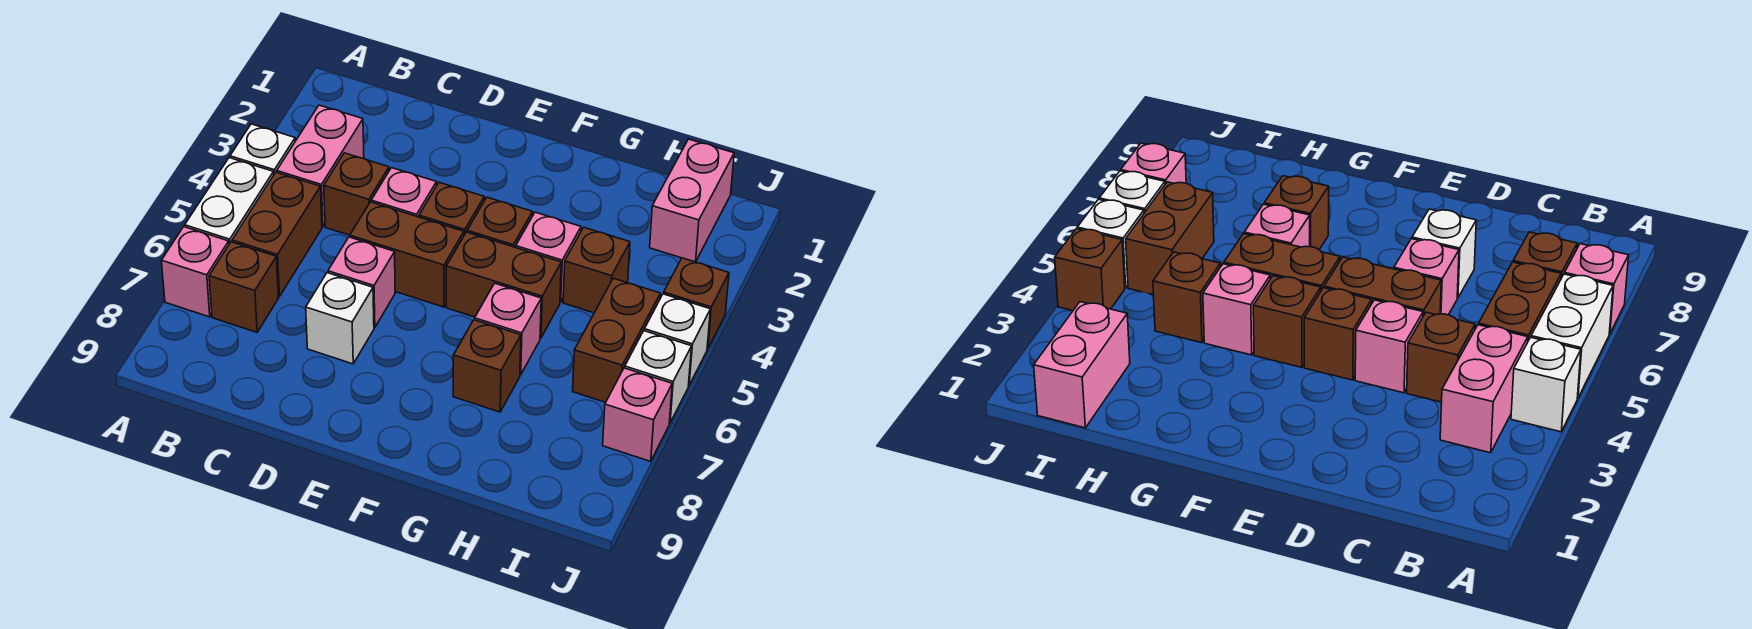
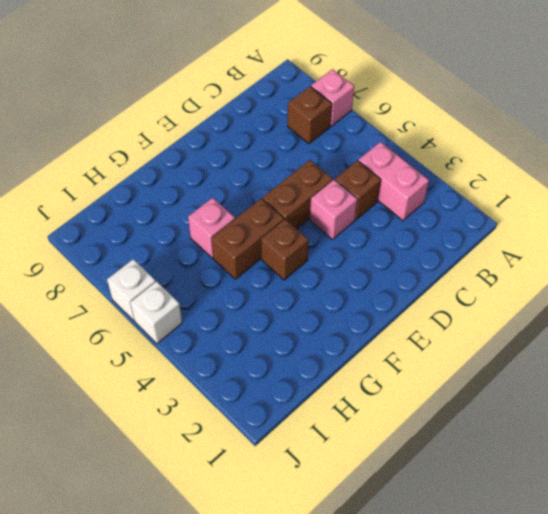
none -> white 1x1 brick [230,124,295,174]
none -> white 1x2 brick [185,158,274,244]
none -> brown 1x2 brick [232,172,322,297]

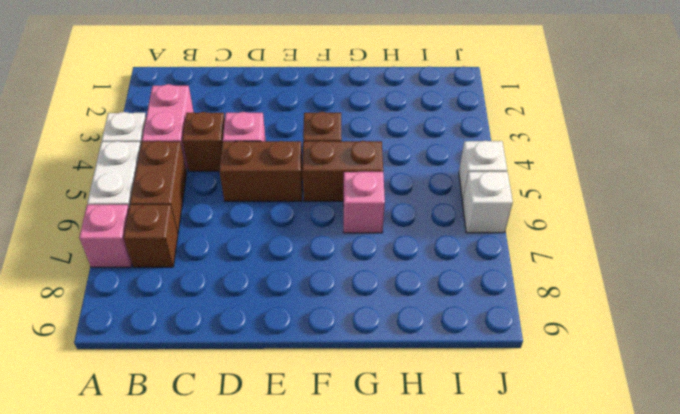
none -> pink 1x1 brick [328,237,395,328]
none -> white 1x1 brick [306,273,374,364]
none -> brown 1x1 brick [419,182,484,235]

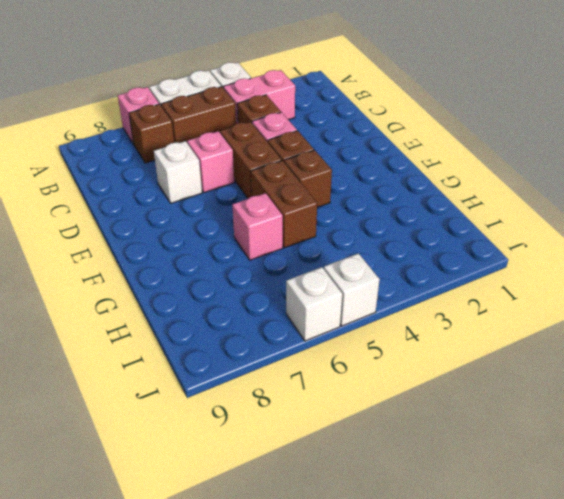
none -> pink 1x1 brick [516,212,581,302]
none -> brown 1x1 brick [453,320,521,412]
none -> brown 1x1 brick [563,227,630,313]

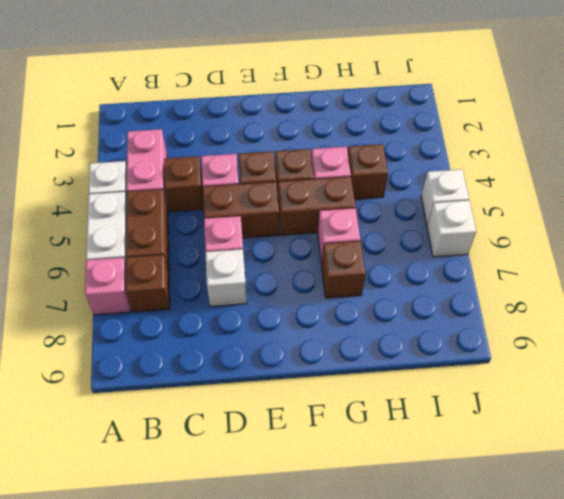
none -> pink 1x2 brick [650,139,734,262]
none -> brown 1x2 brick [573,278,660,402]
none -> brown 1x1 brick [664,258,729,349]

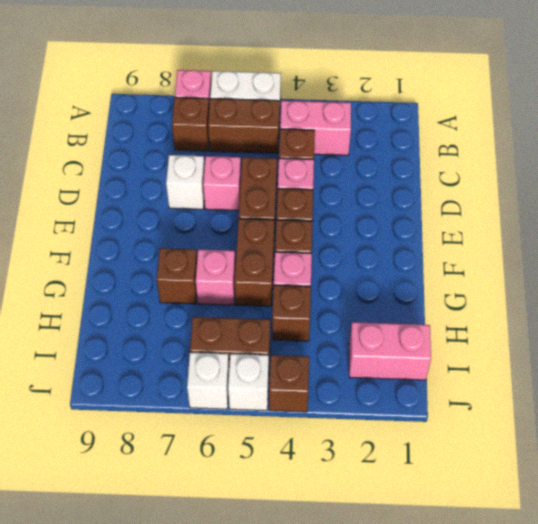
none -> white 1x1 brick [230,124,295,174]
none -> pink 1x1 brick [603,368,672,461]

